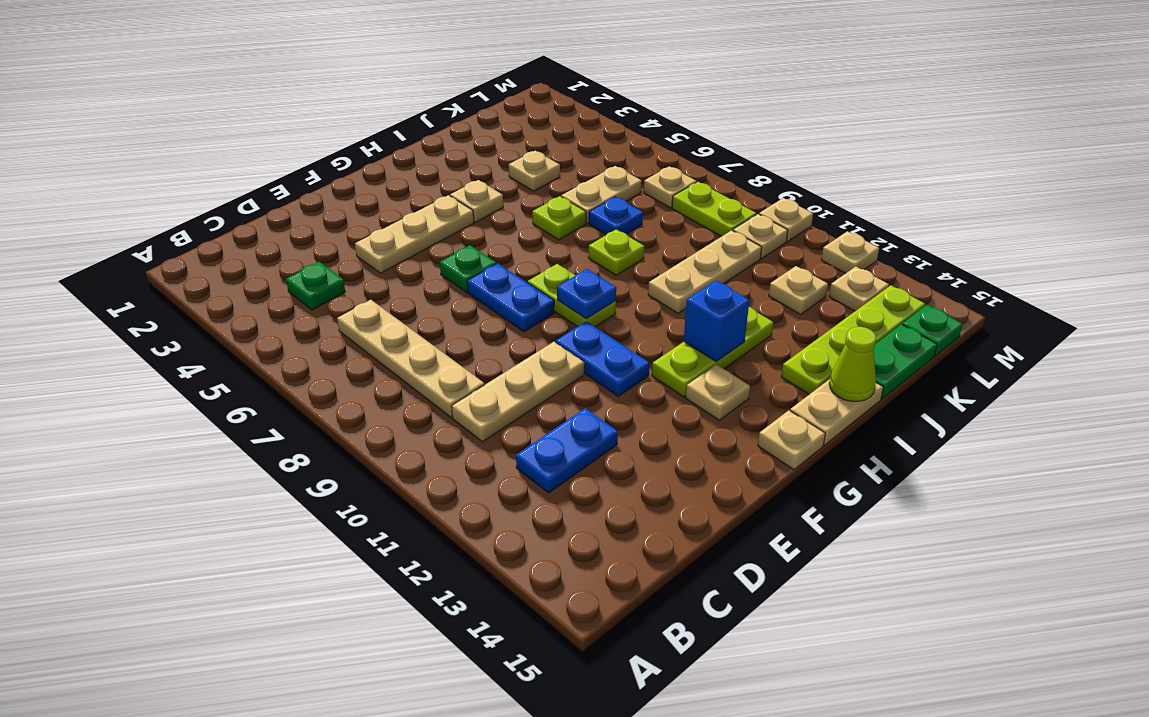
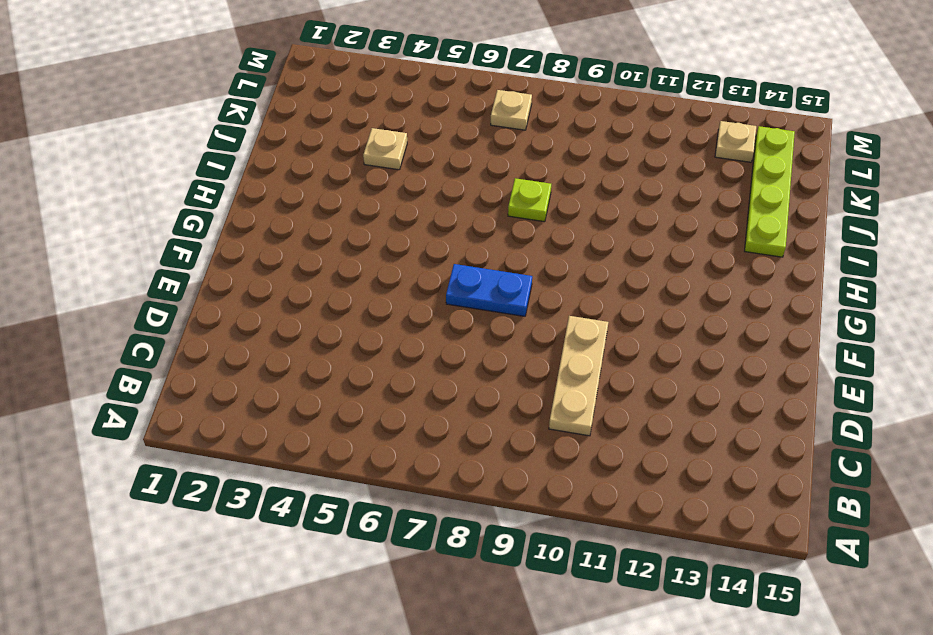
none -> green 1x1 plate [286,262,345,310]
none -> tan 1x4 plate [337,300,485,417]
none -> blue 1x2 plate [516,408,618,493]
none -> tan 1x3 plate [355,195,474,273]

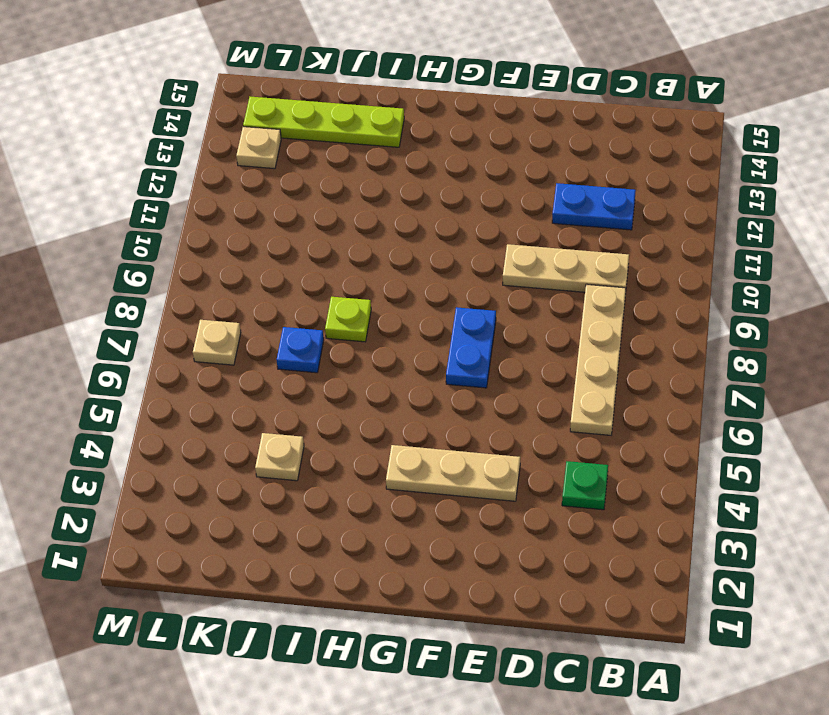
none -> green 1x1 plate [440,245,496,292]
none -> blue 1x2 plate [556,321,649,396]
none -> lime 1x2 plate [528,264,616,327]
none -> lime 1x3 plate [652,307,773,397]

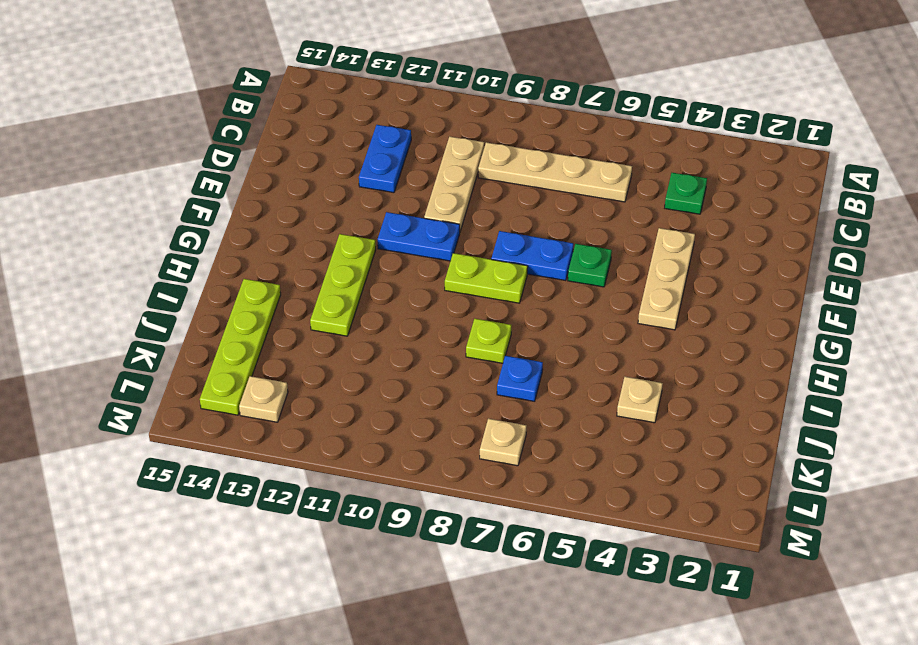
none -> tan 1x1 plate [686,364,750,420]
none -> tan 1x1 plate [758,410,825,470]
none -> tan 1x1 plate [450,180,503,222]
none -> tan 1x2 plate [790,379,883,445]

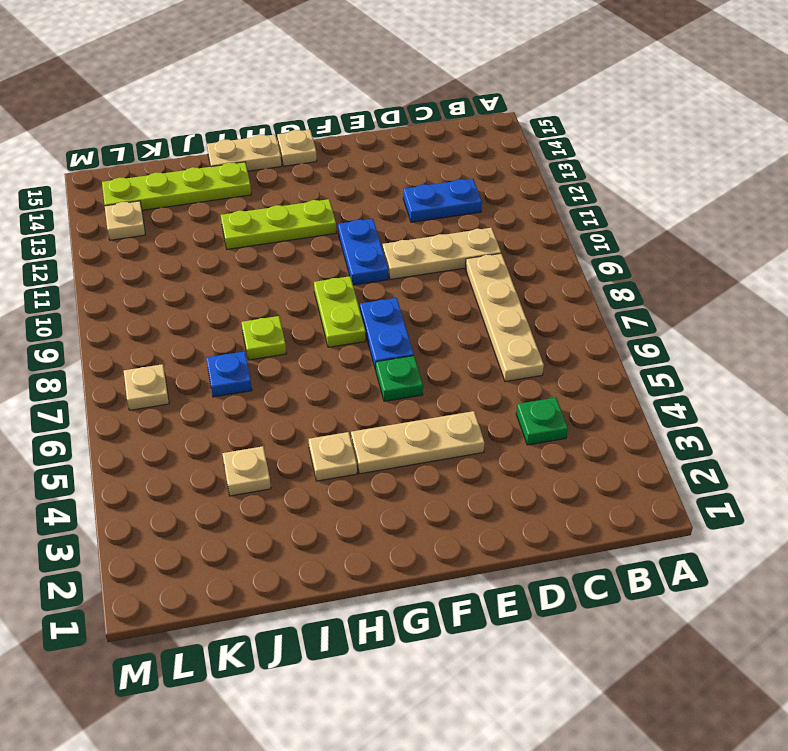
none -> tan 1x1 plate [686,364,750,420]
none -> lime 1x1 plate [532,196,586,240]
none -> tan 1x3 plate [648,230,762,313]
none -> tan 1x2 plate [561,166,642,223]

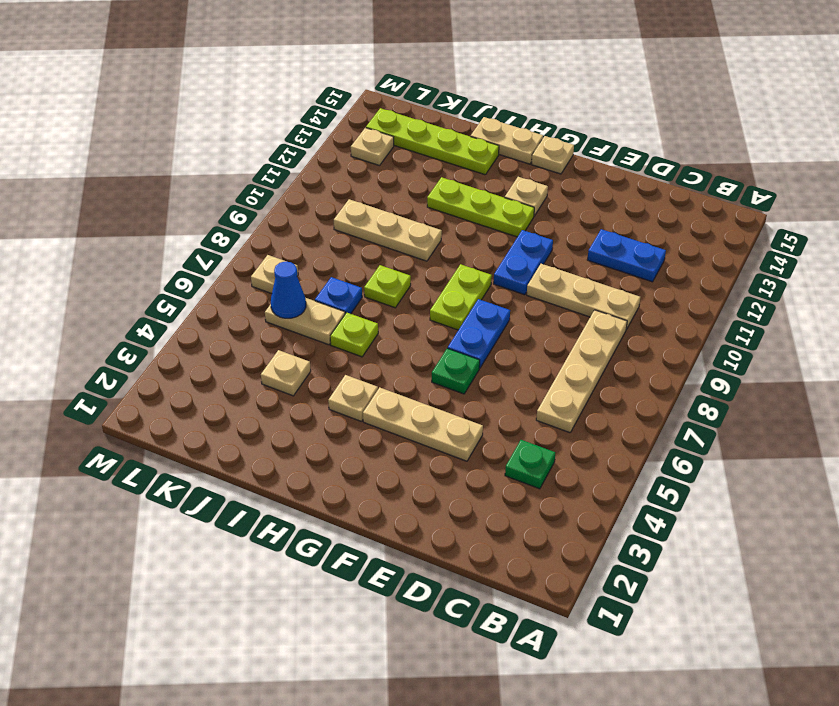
blue 1x1 cone [271,261,306,318] -> none
none -> green 1x2 plate [874,324,937,399]
none -> tan 1x1 plate [769,266,828,314]
none -> lime 1x2 plate [672,182,756,237]
none -> tan 1x1 plate [733,214,788,259]

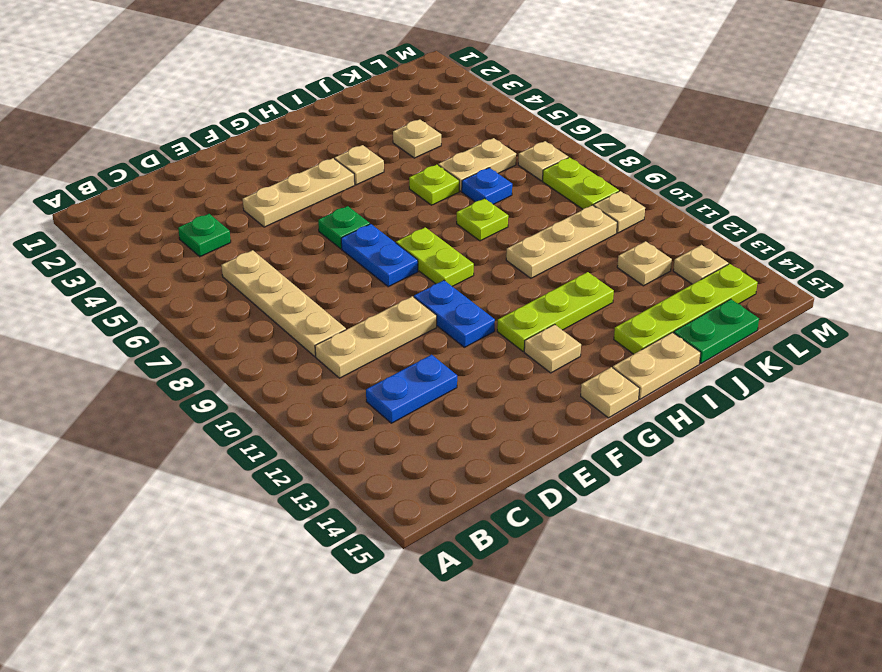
none -> green 1x1 plate [902,305,963,356]
none -> tan 1x1 plate [759,198,813,242]
none -> tan 1x1 plate [821,231,879,273]
none -> blue 1x1 plate [557,269,616,319]

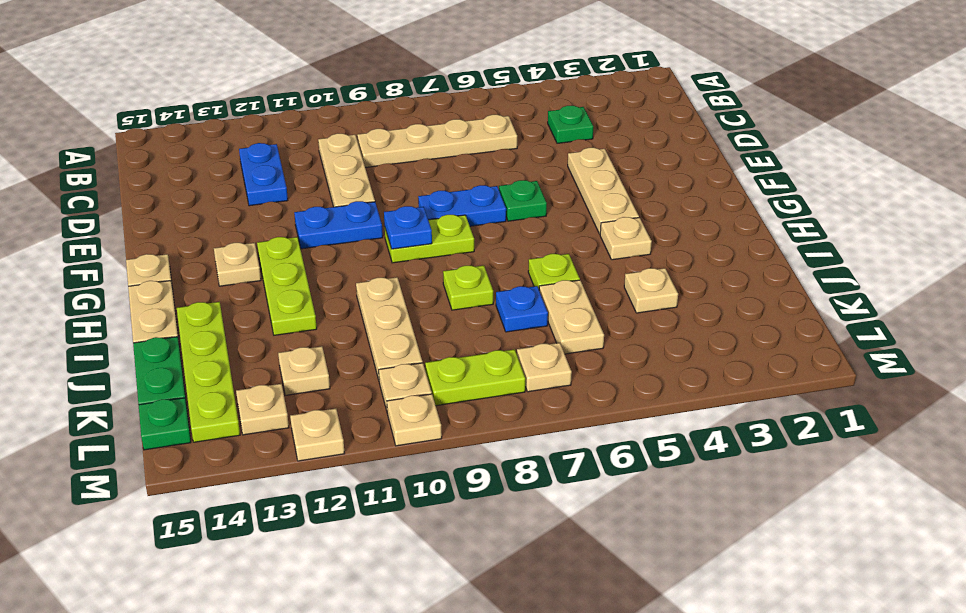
none -> blue 1x1 brick [684,281,749,362]
none -> lime 1x1 cone [829,327,876,401]

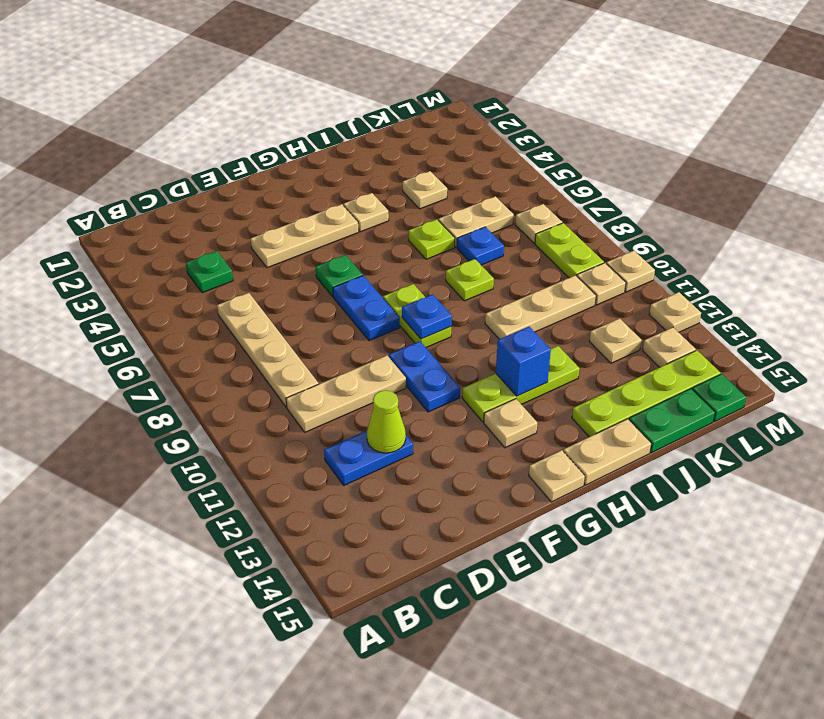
lime 1x1 cone [367,390,406,453] -> lime 1x1 cone moved to [829,327,876,401]

